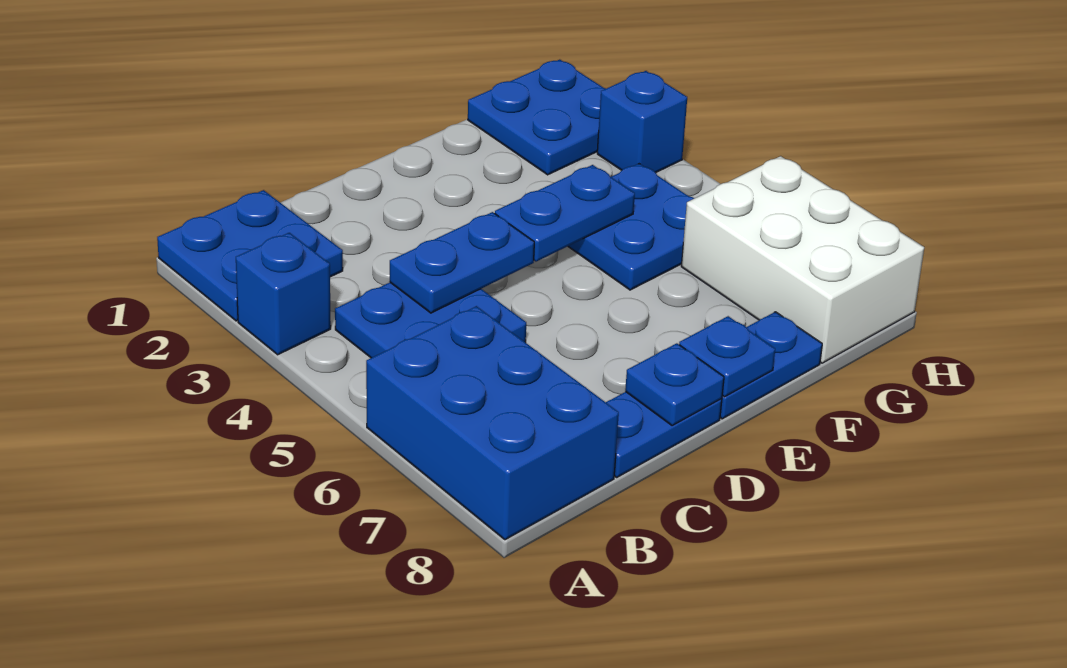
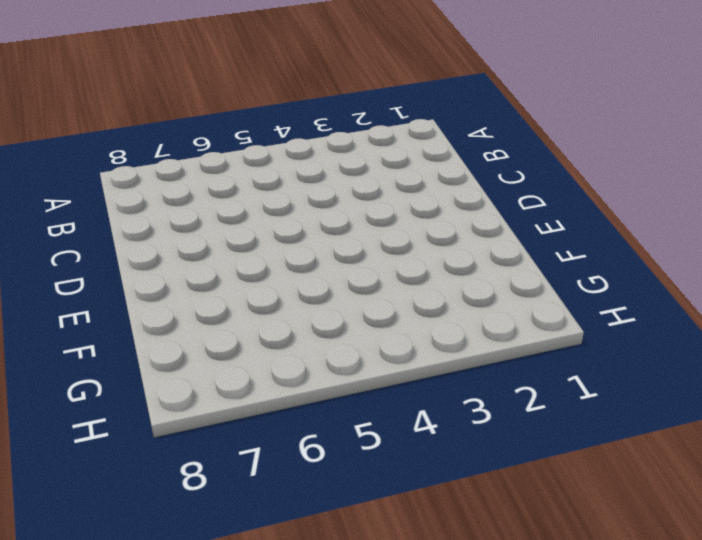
none -> blue 2x2 plate [157,190,343,321]
none -> blue 1x1 brick [236,233,331,355]
none -> blue 2x3 brick [366,306,619,540]

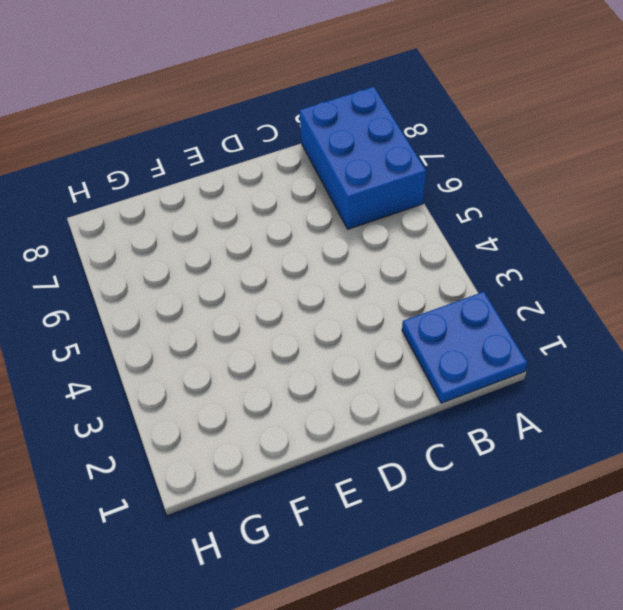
none -> blue 1x1 brick [236,233,331,355]
none -> blue 2x2 plate [335,283,526,358]
none -> blue 1x2 plate [606,392,722,477]

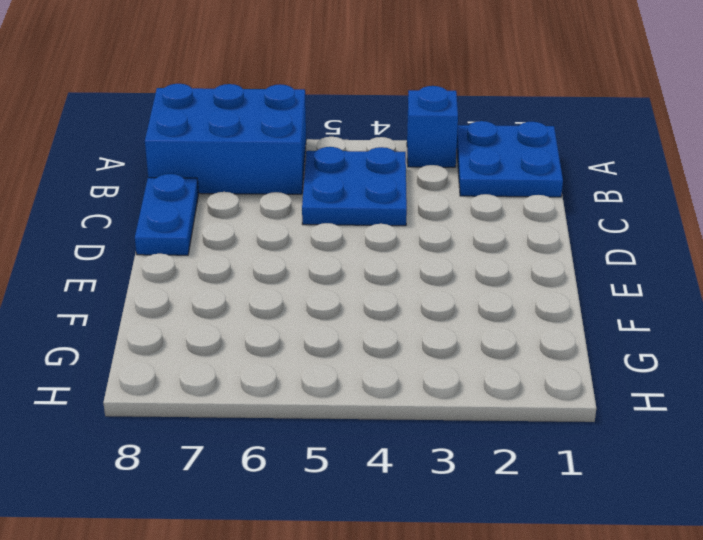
none -> blue 1x2 plate [720,312,822,419]
none -> blue 2x2 plate [568,164,694,290]
none -> blue 2x2 plate [468,60,606,175]

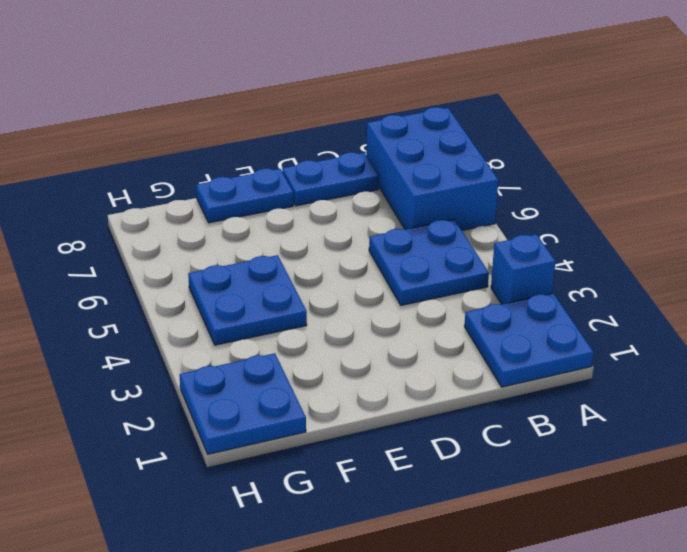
none -> white 2x3 brick [681,156,924,363]
none -> blue 1x1 brick [597,71,687,173]
none -> blue 1x2 plate [389,212,534,313]

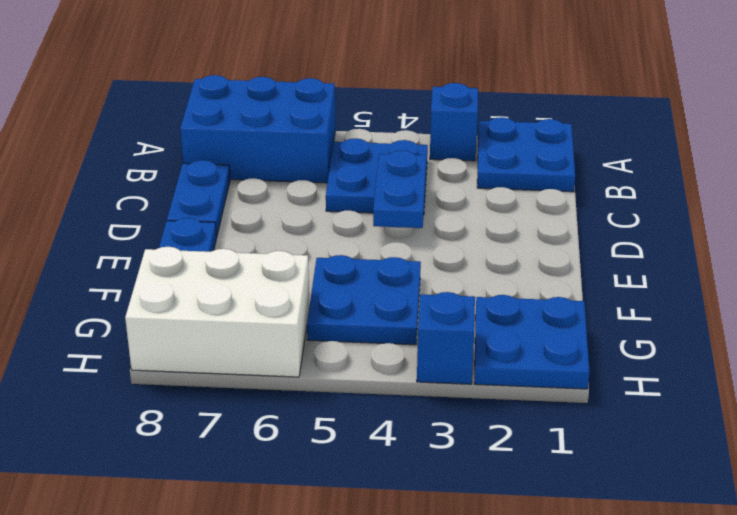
none -> blue 1x1 plate [625,343,724,426]
none -> blue 1x2 plate [495,165,635,262]
none -> blue 1x1 plate [679,316,775,397]

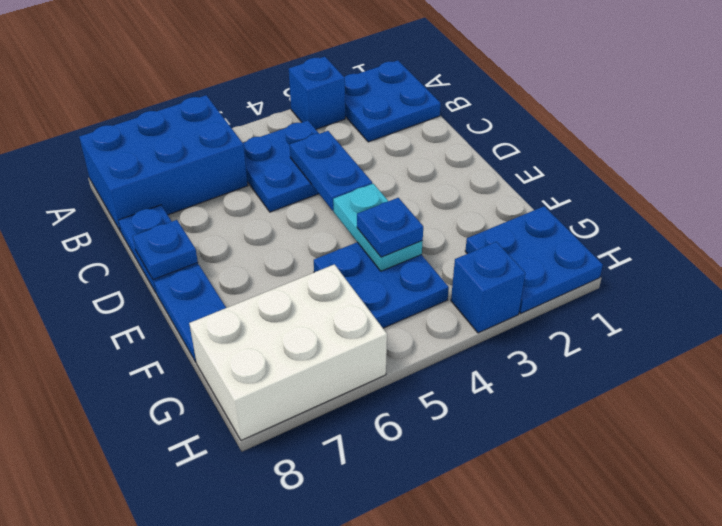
cyan 1x2 plate [333,184,423,271] -> blue 1x2 plate [495,165,635,262]
blue 1x1 plate [357,198,423,257] -> blue 1x1 plate moved to [679,316,775,397]

